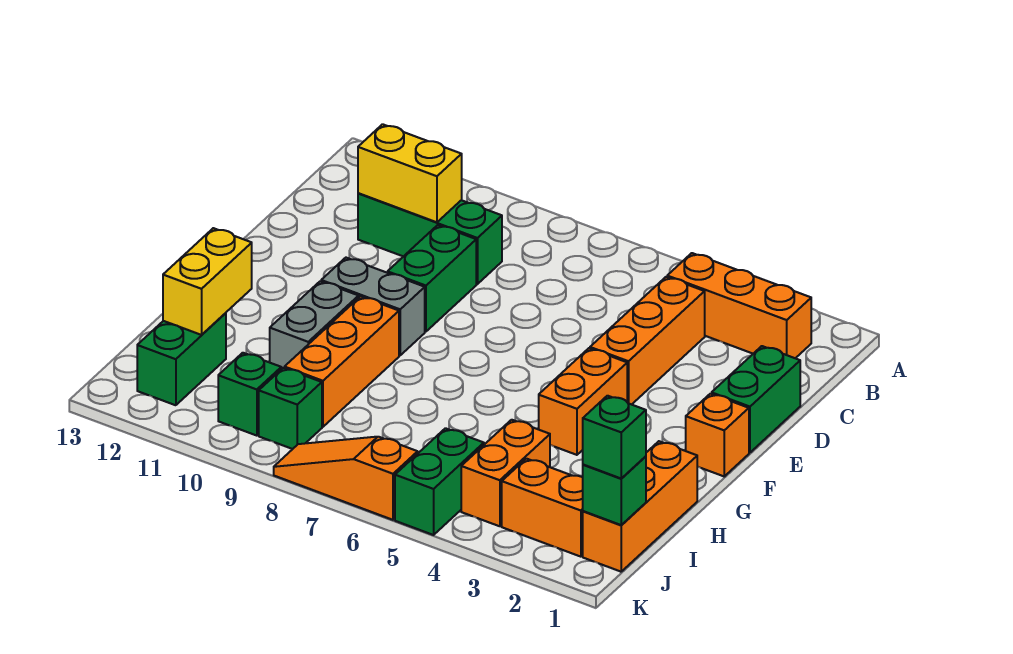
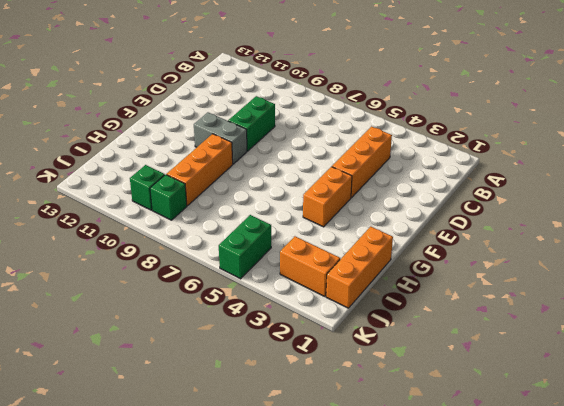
none -> orange 1x3 brick [667,253,811,358]
none -> green 1x3 brick [358,193,502,284]
none -> green 1x2 brick [712,346,800,453]

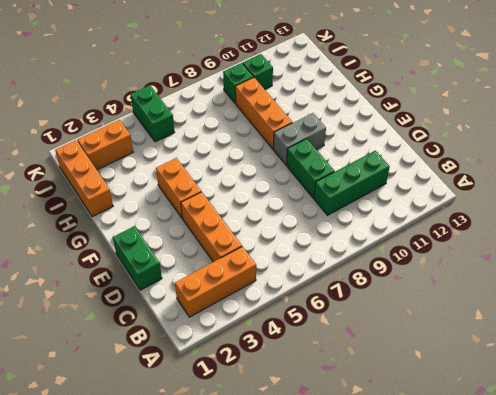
none -> orange 1x1 brick [686,394,749,476]
none -> grey 1x2 brick [270,281,359,369]
none -> orange 1x2 brick [461,420,550,526]

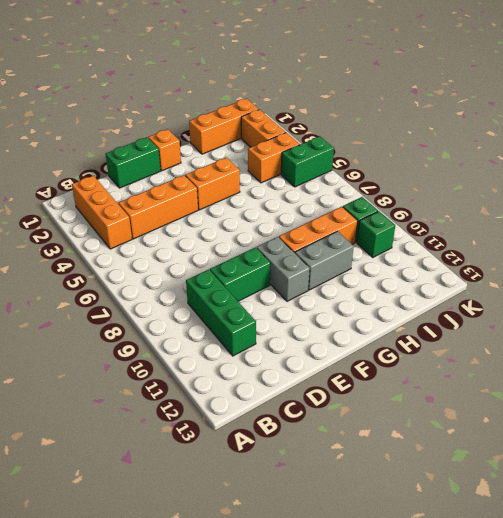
none -> green 1x2 brick [137,313,226,405]
none -> orange 1x3 slope [274,437,418,520]
none -> yellow 1x2 brick [358,124,462,222]

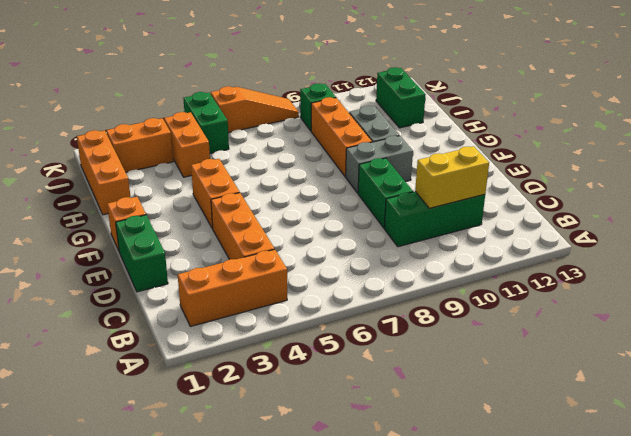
none -> green 1x1 brick [218,353,281,436]
none -> yellow 1x2 brick [163,228,252,335]
none -> green 1x1 brick [583,456,646,525]

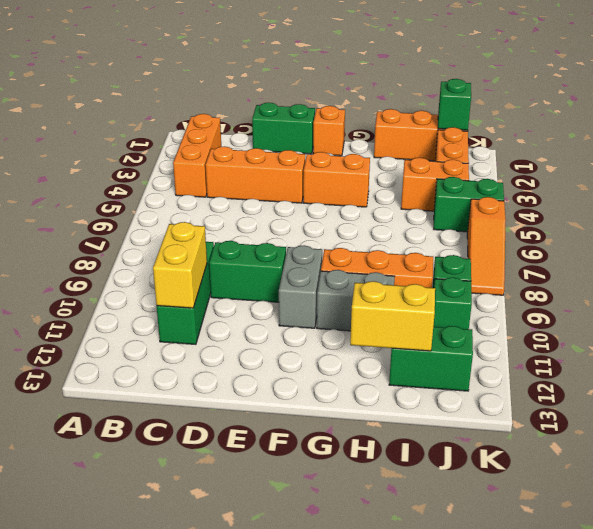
none -> green 1x1 brick [583,396,646,479]

